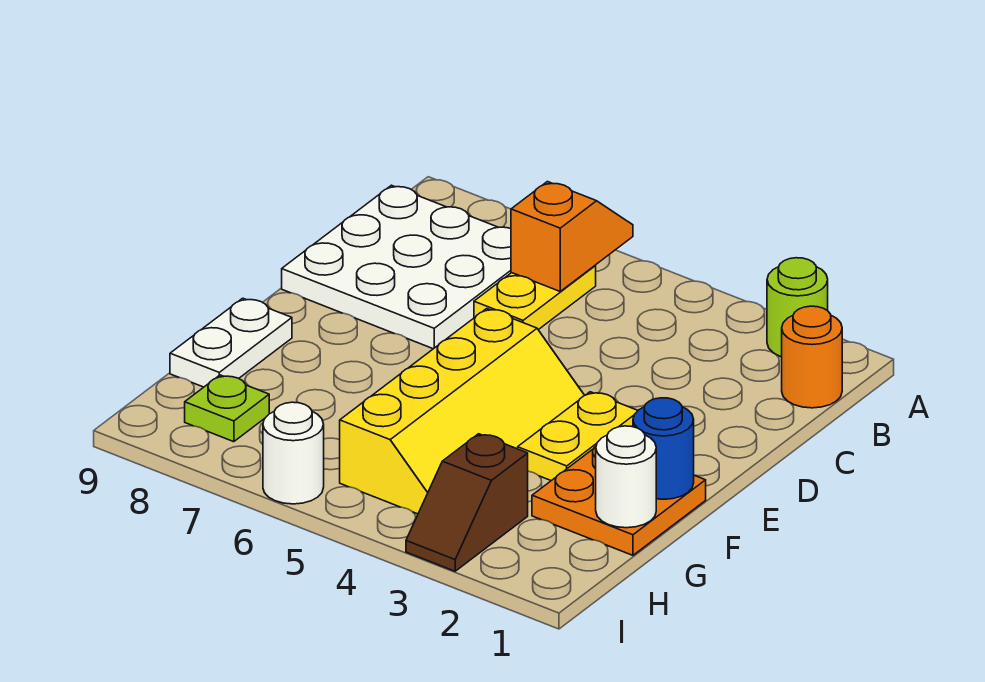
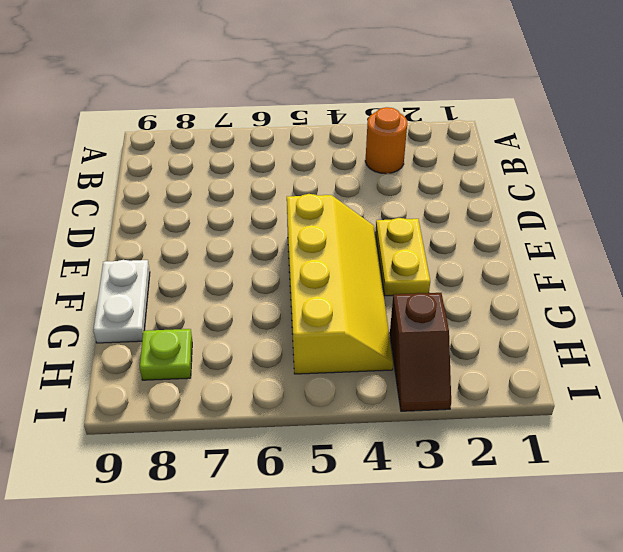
orange 1x1 round brick [365,107,407,174] -> orange 1x1 round brick moved to [782,306,842,408]
none -> lime 1x1 round brick [767,258,828,357]
none -> yellow 1x2 plate [474,266,596,330]
none -> white 3x3 plate [282,185,511,349]

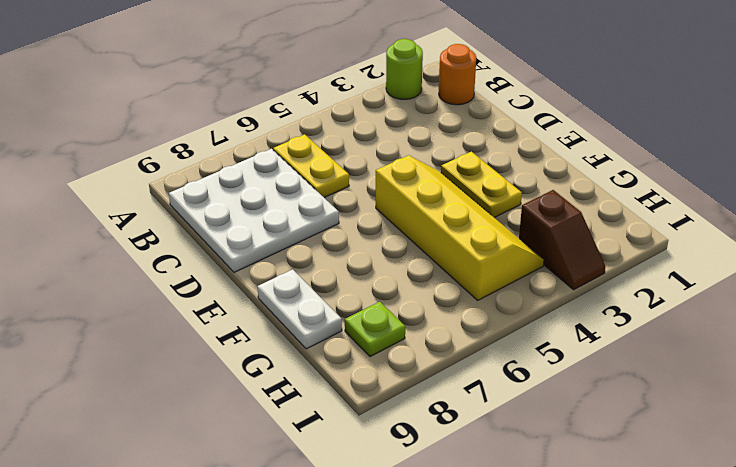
none -> orange 2x2 plate [532,447,706,555]
none -> white 1x1 round brick [263,402,324,504]
none -> orange 1x2 slope [511,182,633,291]

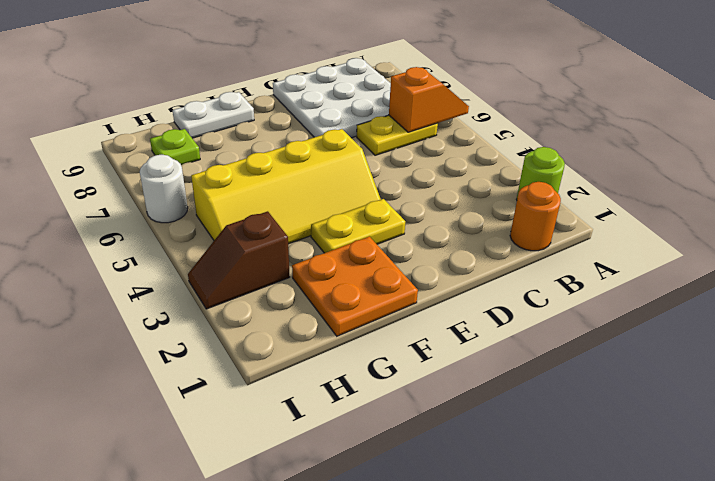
none -> blue 1x1 round brick [633,398,694,499]
none -> white 1x1 round brick [596,426,656,528]

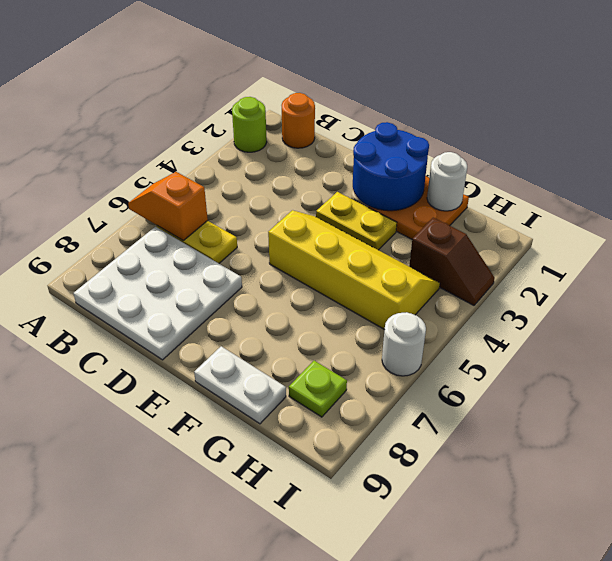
blue 2x2 round brick [353,122,429,211] -> blue 1x1 round brick [633,398,694,499]

